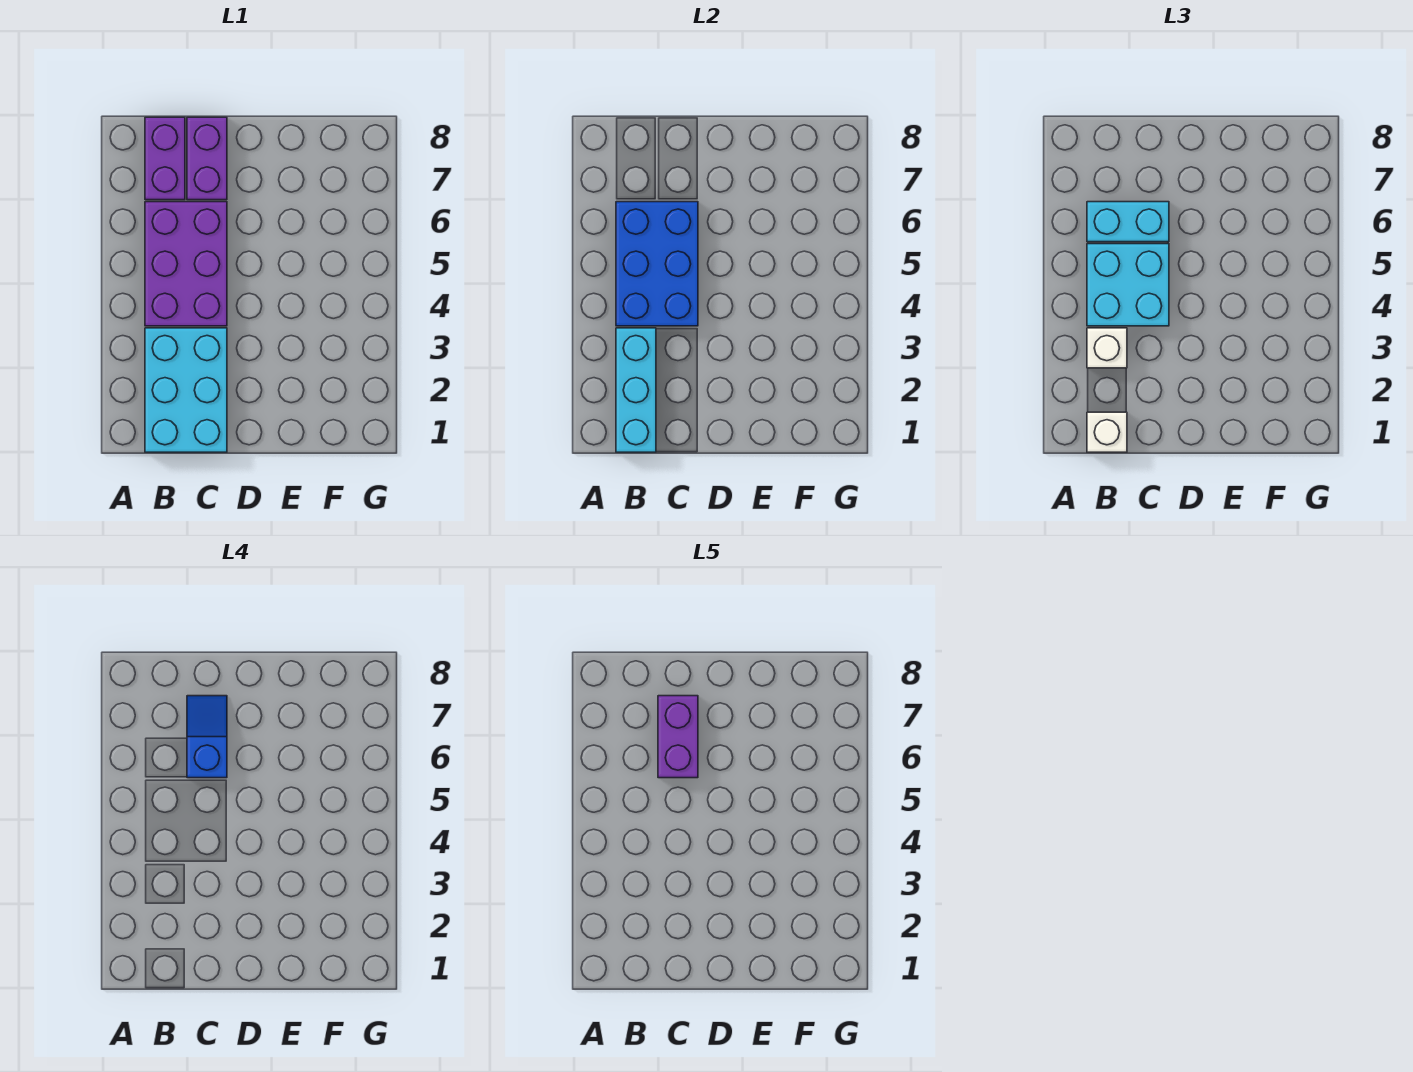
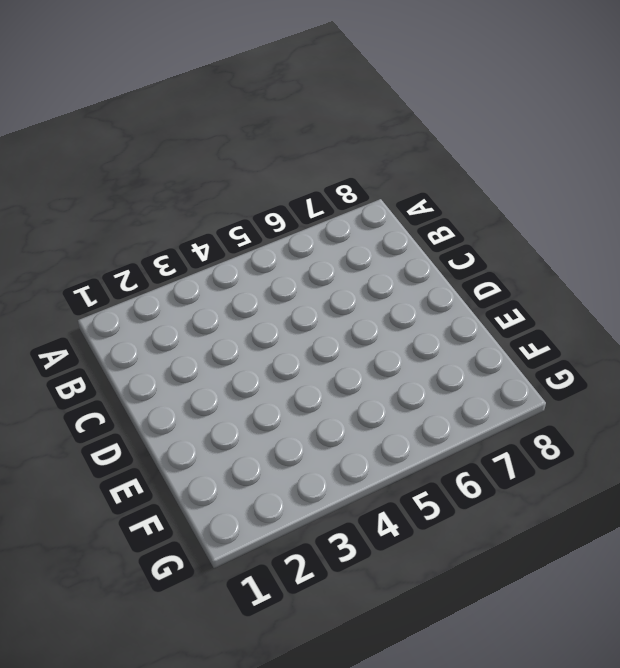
none -> cyan 2x3 brick [145,328,227,452]
none -> purple 2x3 brick [145,202,227,326]
none -> purple 1x2 brick [145,117,185,200]

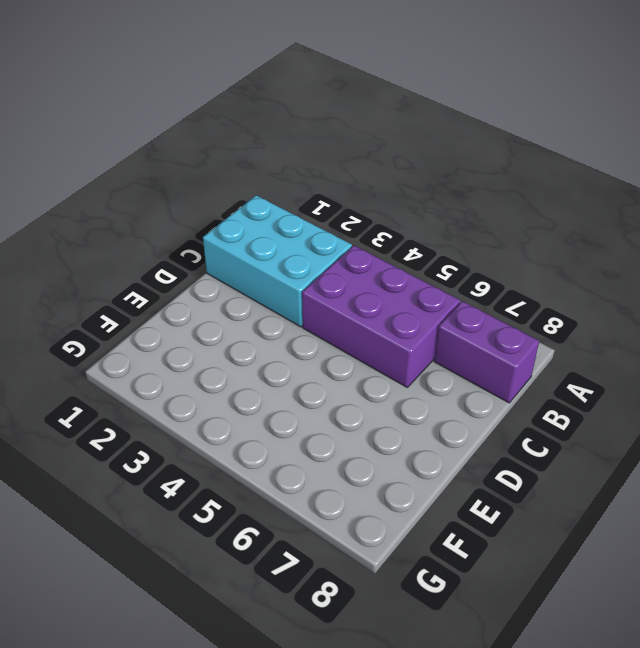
none -> purple 1x2 brick [187,117,227,200]
none -> cyan 1x3 brick [616,328,656,452]
none -> blue 2x3 brick [616,202,698,326]

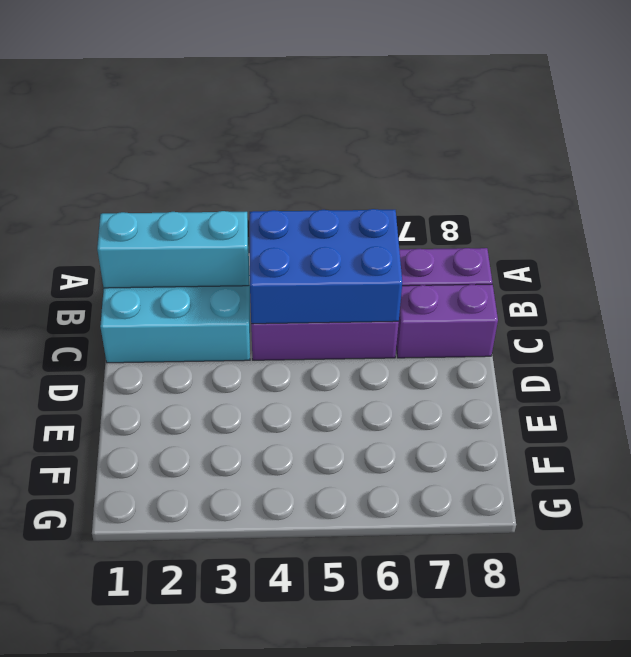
none -> white 1x1 brick [1087,412,1127,452]
none -> white 1x1 brick [1087,328,1127,368]
none -> cyan 2x2 brick [1087,244,1169,326]

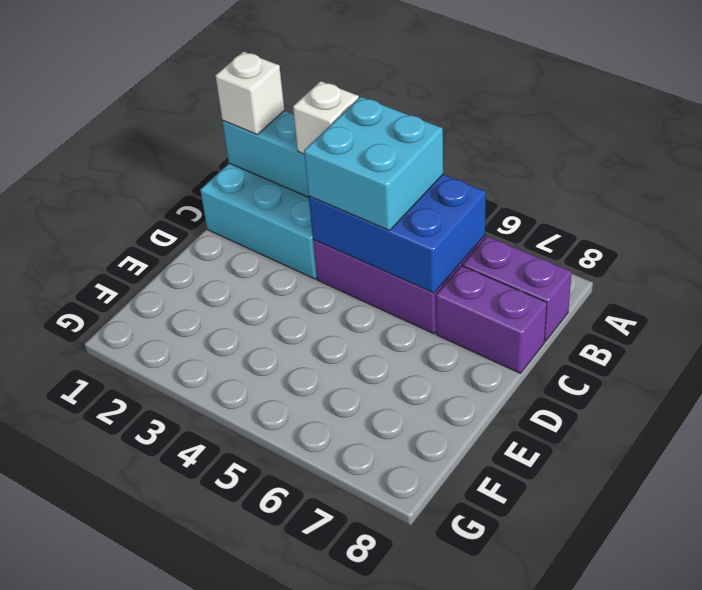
none -> cyan 1x2 brick [1087,202,1169,242]
none -> blue 1x2 slope [187,696,227,778]
none -> purple 1x2 brick [658,696,698,778]

